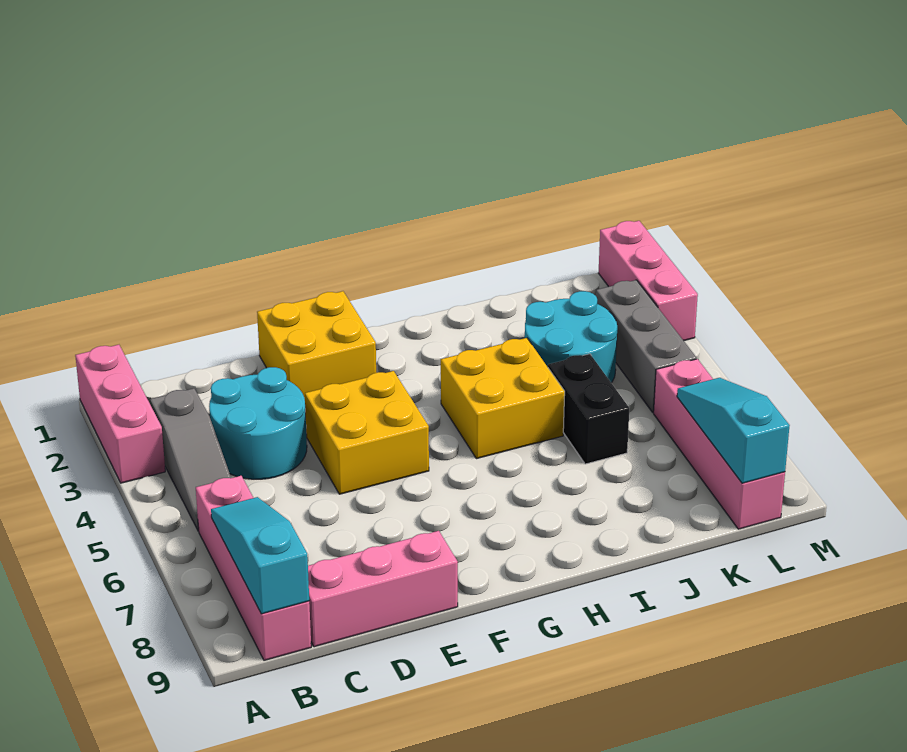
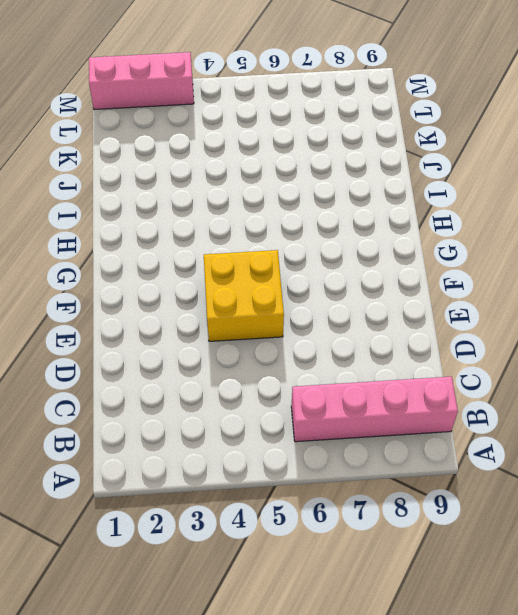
none -> pink 1x3 brick [75,345,165,483]
none -> grey 1x3 slope [150,388,231,531]
none -> cyan 2x2 round brick [209,367,307,479]

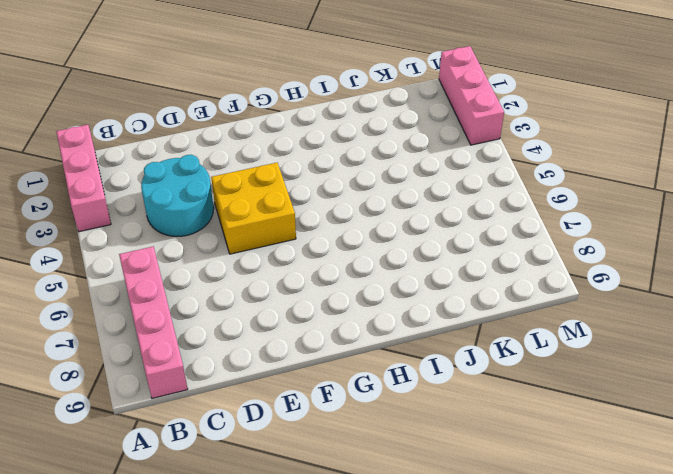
none -> grey 1x3 slope [150,388,231,531]
none -> pink 1x3 brick [308,531,458,647]
none -> yellow 2x2 brick [257,291,376,399]

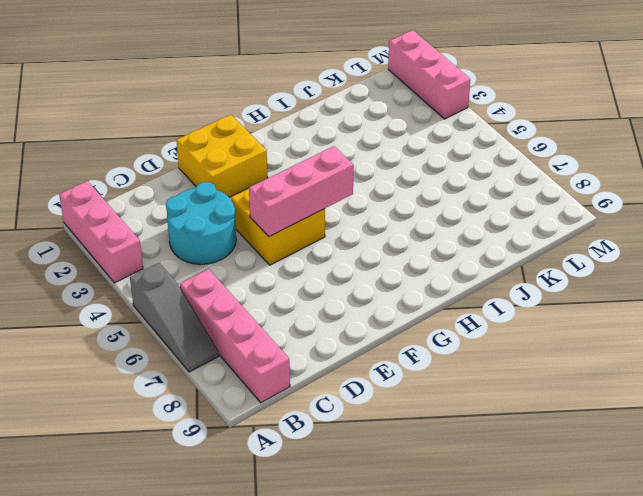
grey 1x3 slope [130,263,219,372] -> grey 1x3 slope moved to [150,388,231,531]
pink 1x3 brick [249,146,354,237] -> pink 1x3 brick moved to [308,531,458,647]
none -> yellow 2x2 brick [441,338,565,459]
none -> cyan 2x2 round brick [525,291,617,383]
none -> black 1x2 brick [548,354,629,464]

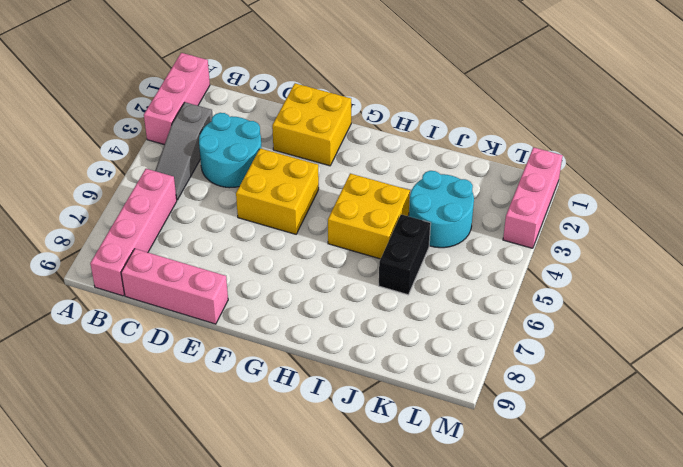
none -> grey 1x3 brick [596,280,696,413]
none -> pink 1x4 brick [654,359,785,529]
none -> cyan 1x3 slope [211,497,309,614]

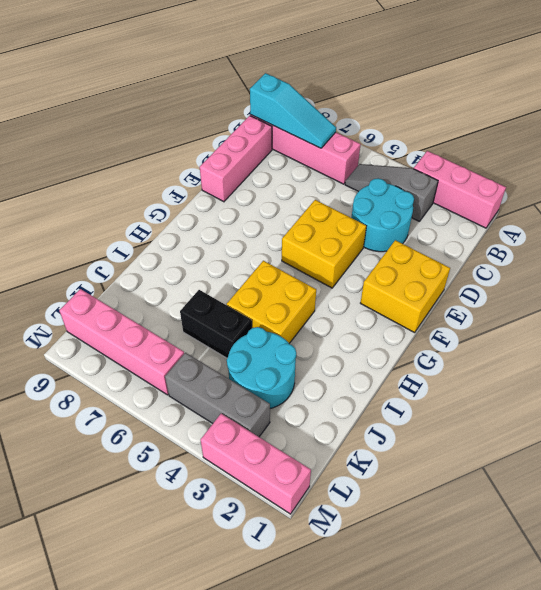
none -> cyan 1x3 slope [677,378,790,483]

